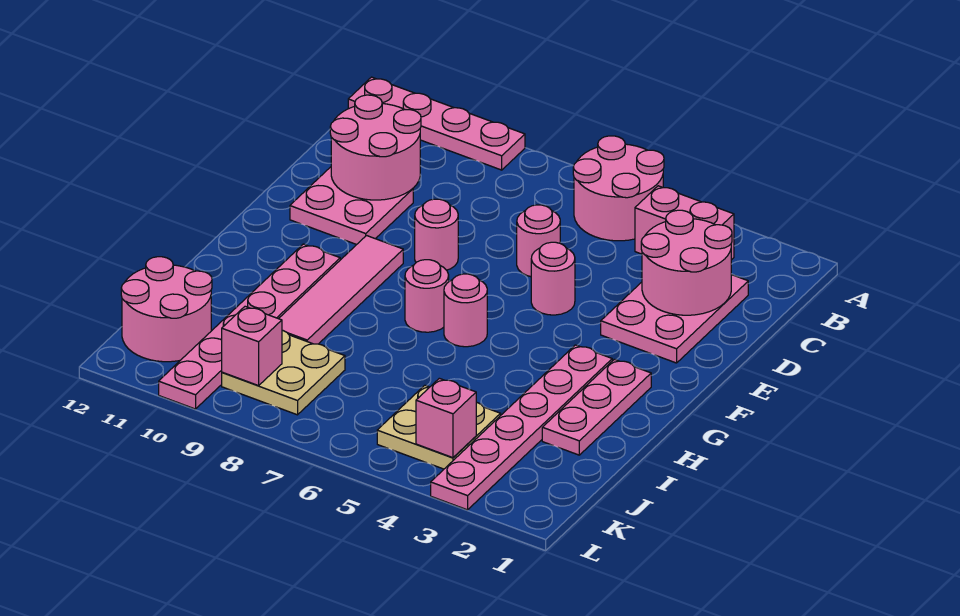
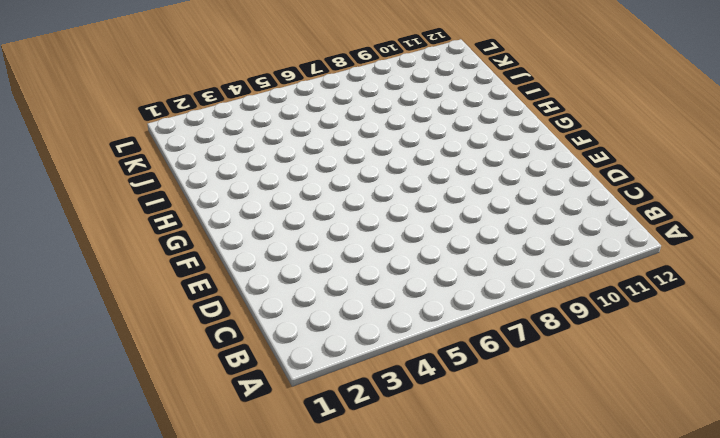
none -> pink 2x2 round brick [573,136,664,241]
none -> pink 1x4 plate [348,77,525,170]
none -> pink 1x2 brick [635,186,734,260]

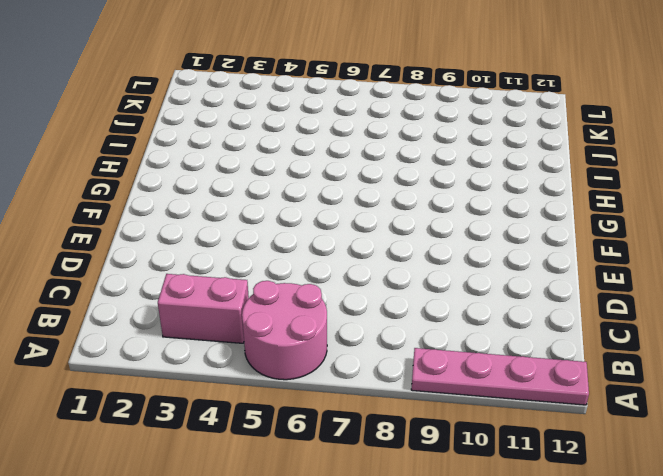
none -> pink 2x3 plate [601,275,748,363]
none -> pink 1x1 round brick [517,205,560,277]
none -> pink 2x2 plate [290,167,413,245]

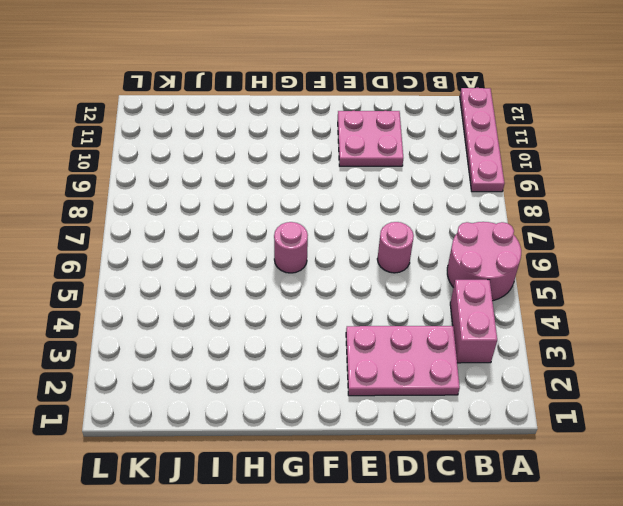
none -> pink 1x1 round brick [531,242,575,315]
none -> pink 1x1 round brick [415,199,458,270]
none -> pink 1x4 tile [279,236,403,344]

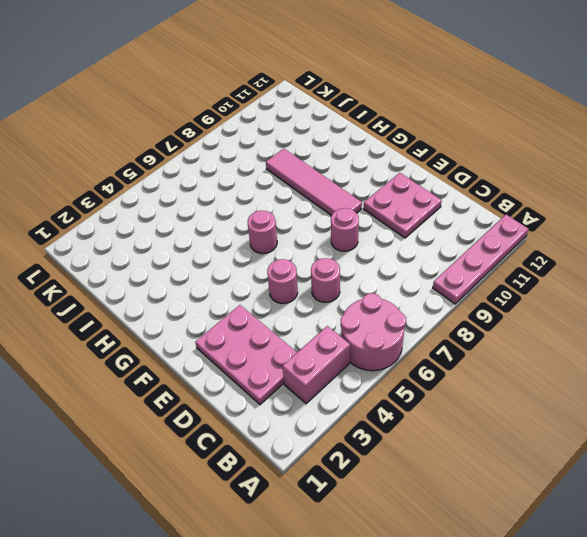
none -> pink 1x3 plate [542,359,651,455]
none -> pink 1x6 plate [431,345,612,510]
none -> pink 1x1 round brick [405,260,449,332]

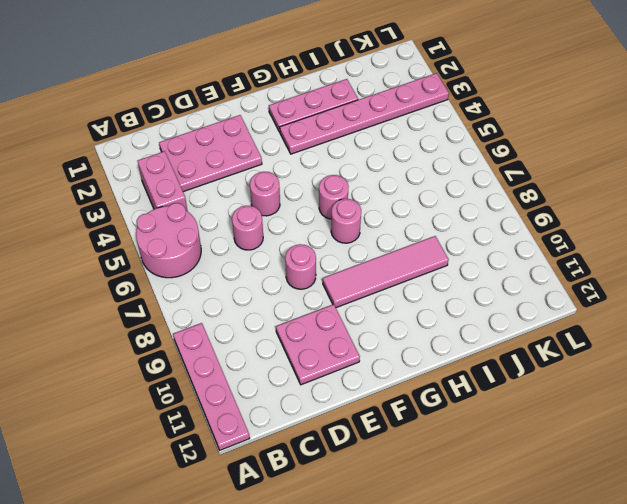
none -> pink 1x6 plate [159,244,340,409]
none -> tan 2x2 plate [377,385,501,469]
none -> tan 2x2 plate [222,330,345,415]

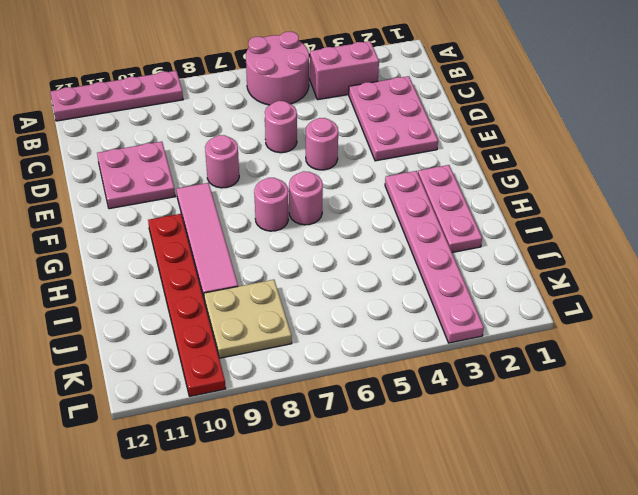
red 1x6 plate [148,214,226,396] -> pink 1x6 plate [159,244,340,409]
none -> tan 2x2 plate [377,385,501,469]
none -> pink 2x2 round brick [121,257,212,362]
none -> pink 2x2 round brick [641,210,732,315]

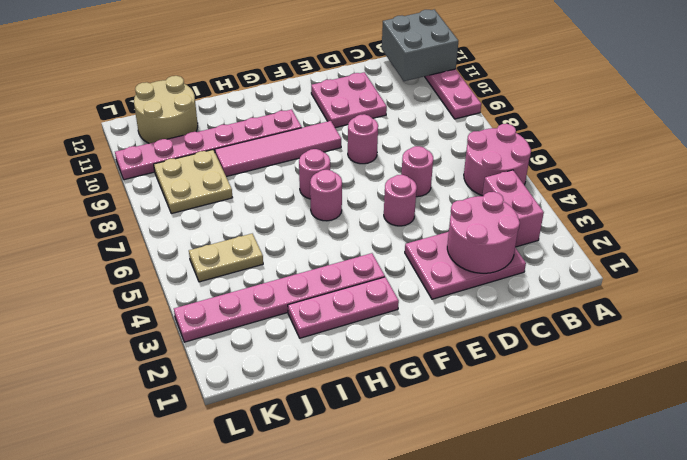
grey 2x2 brick [382,9,458,81] -> none
tan 1x2 plate [189,234,263,282] -> tan 2x2 plate [377,385,501,469]
tan 2x2 round brick [134,76,198,143] -> pink 2x2 round brick [121,257,212,362]
none -> pink 2x2 round brick [330,95,421,200]
none -> pink 1x1 brick [416,378,476,458]
none -> pink 1x1 brick [222,306,282,386]

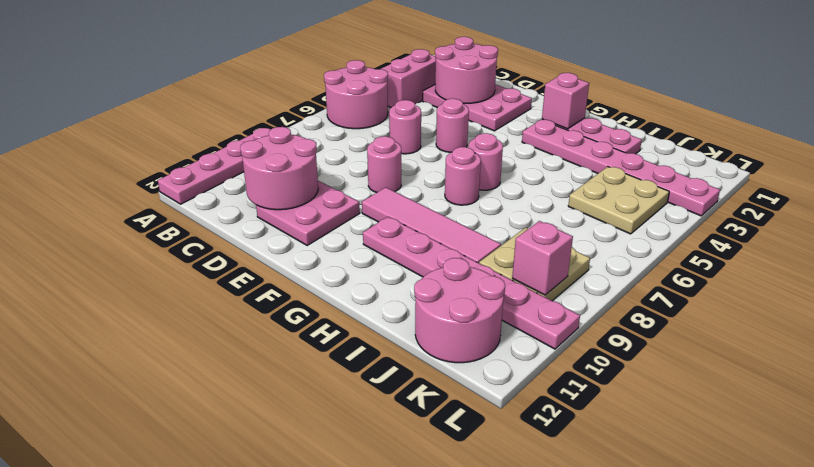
pink 1x1 brick [542,73,589,129] -> pink 1x1 brick moved to [416,378,476,458]

